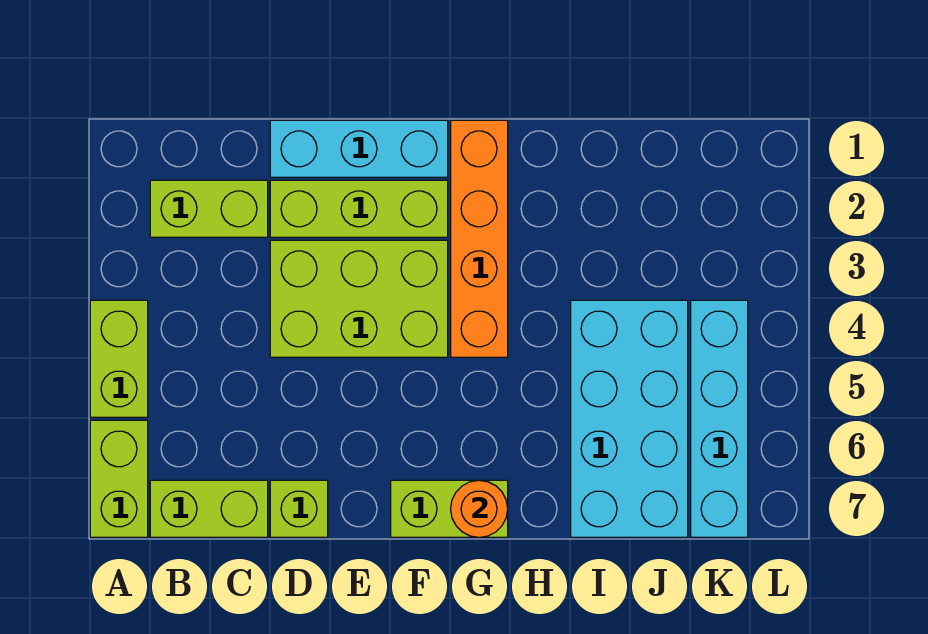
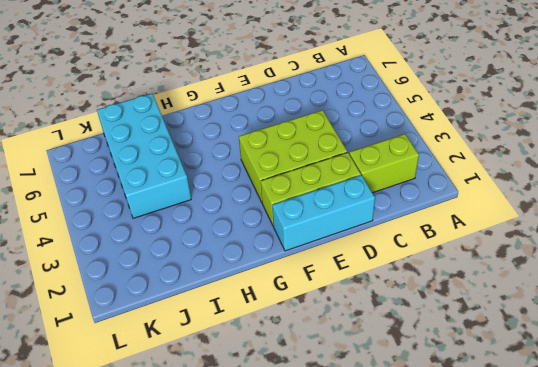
none -> lime 1x2 brick [90,300,148,417]
none -> lime 1x2 brick [90,420,148,537]
none -> lime 1x2 brick [150,480,268,537]

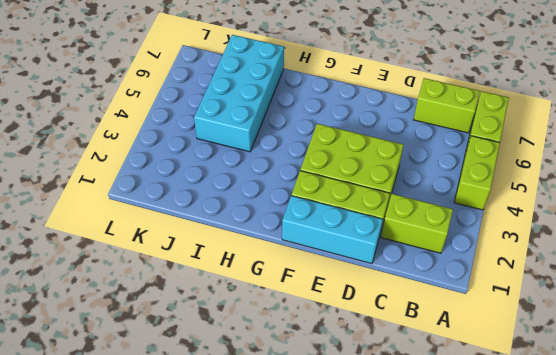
none -> lime 1x1 brick [270,480,328,537]
none -> lime 1x2 brick [391,480,508,537]
none -> orange 1x4 brick [451,120,508,357]

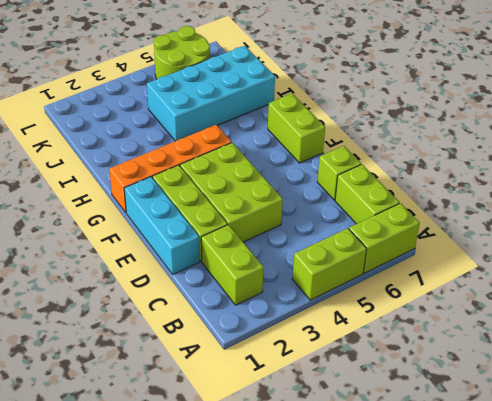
lime 2x2 round brick [154,26,210,79] -> cyan 1x4 brick [691,300,748,537]
none -> orange 1x1 round brick [451,480,508,537]

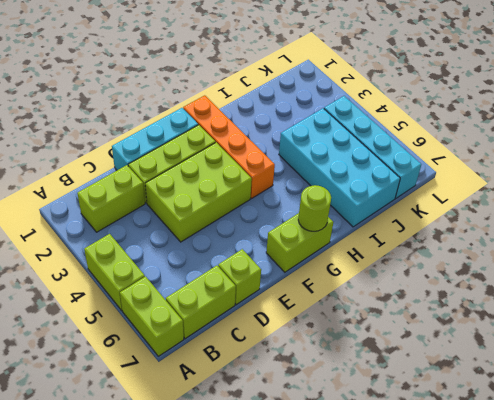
lime 1x1 round brick [298,185,331,231] -> orange 1x1 round brick [451,480,508,537]

